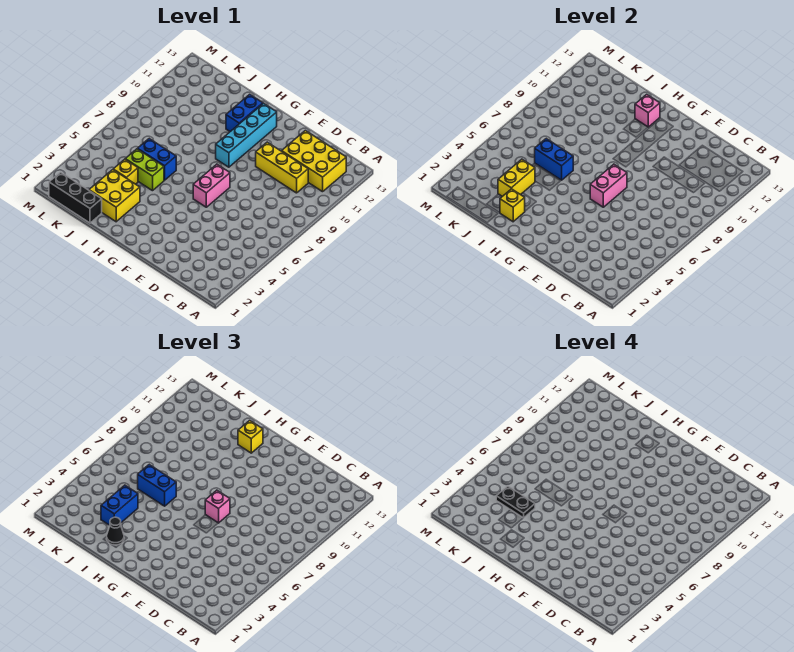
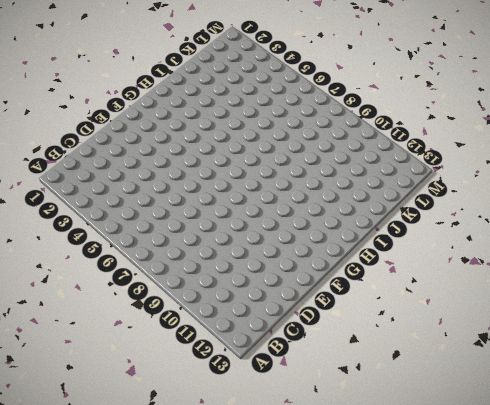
none -> yellow 2x3 brick [282,131,346,192]
none -> yellow 1x3 brick [256,142,308,193]
none -> pink 1x2 brick [193,164,230,207]

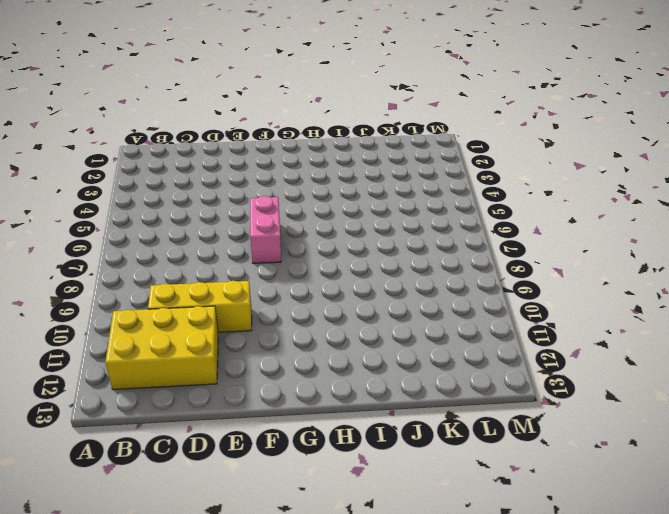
none -> cyan 1x4 brick [216,103,277,167]
none -> blue 1x2 brick [226,94,263,132]
none -> yellow 2x2 brick [89,170,140,222]

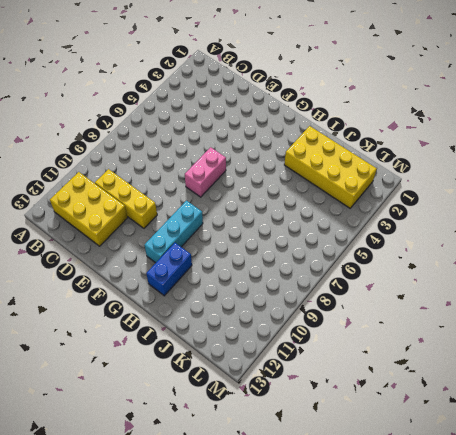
cyan 1x3 brick [144,201,203,263] -> cyan 1x4 brick [216,103,277,167]
yellow 2x4 brick [284,126,377,208] -> yellow 2x2 brick [89,170,140,222]
none -> lime 1x2 brick [125,149,164,191]
none -> blue 1x2 brick [138,139,176,180]
none -> black 1x3 brick [49,172,102,223]

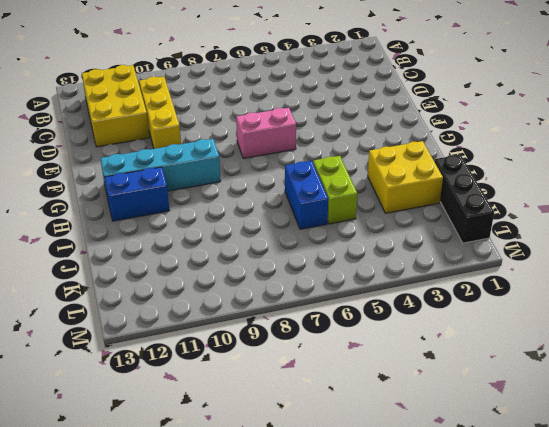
none -> yellow 1x1 brick [113,159,138,184]
none -> pink 1x2 brick [590,164,627,207]
none -> pink 1x1 brick [635,94,660,127]

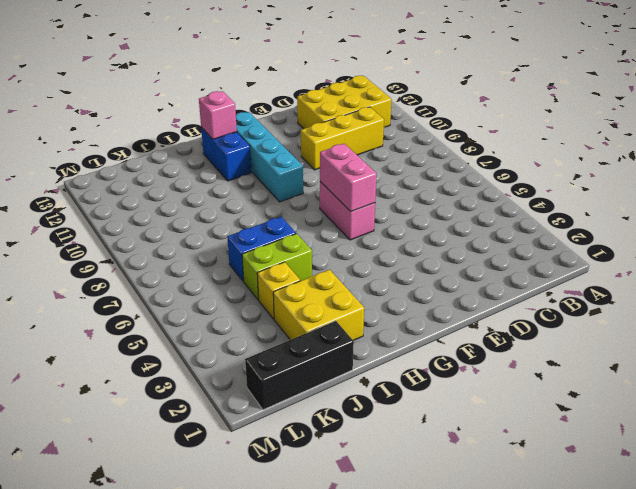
none -> yellow 1x1 brick [500,189,525,222]
none -> blue 1x2 brick [535,139,573,180]
none -> yellow 1x2 brick [498,159,535,196]

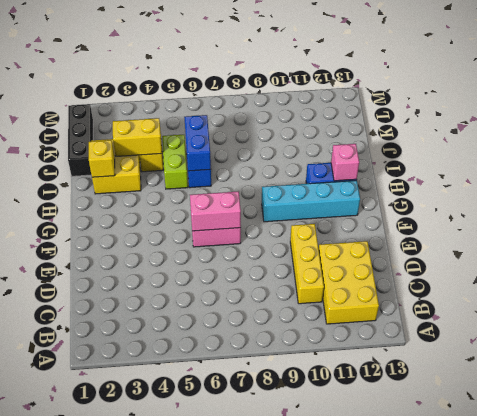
none -> pink 1x1 brick [205,490,230,523]
none -> yellow 1x1 brick [238,420,263,453]
none -> black 1x1 cone [107,517,124,545]

